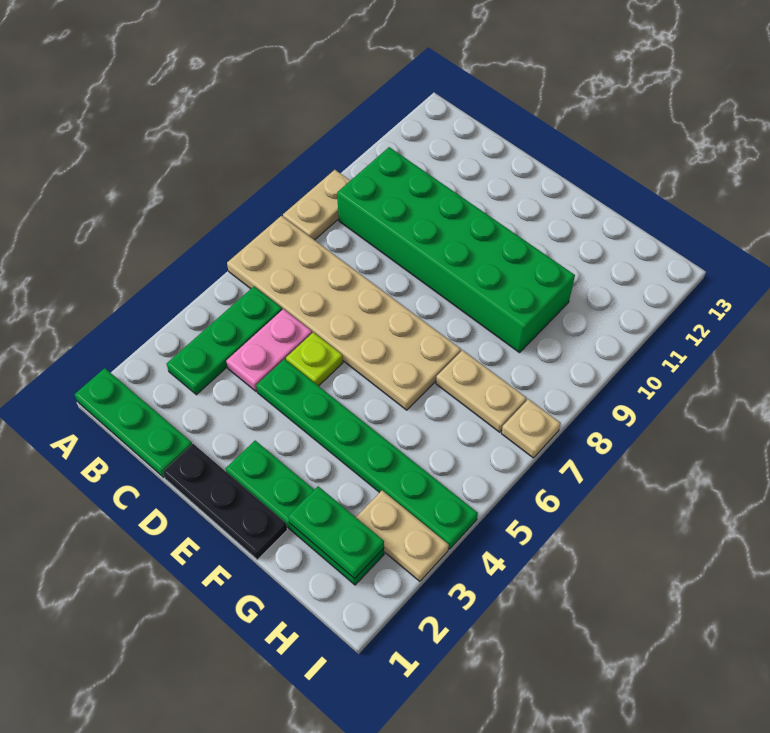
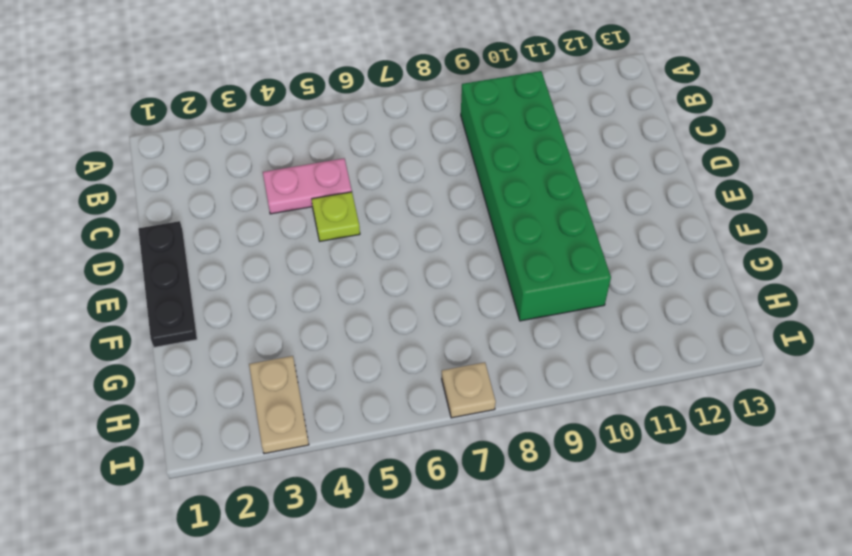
none -> green 1x3 plate [75,368,192,477]
none -> tan 2x6 plate [227,216,461,410]
none -> tan 1x2 plate [283,170,350,240]

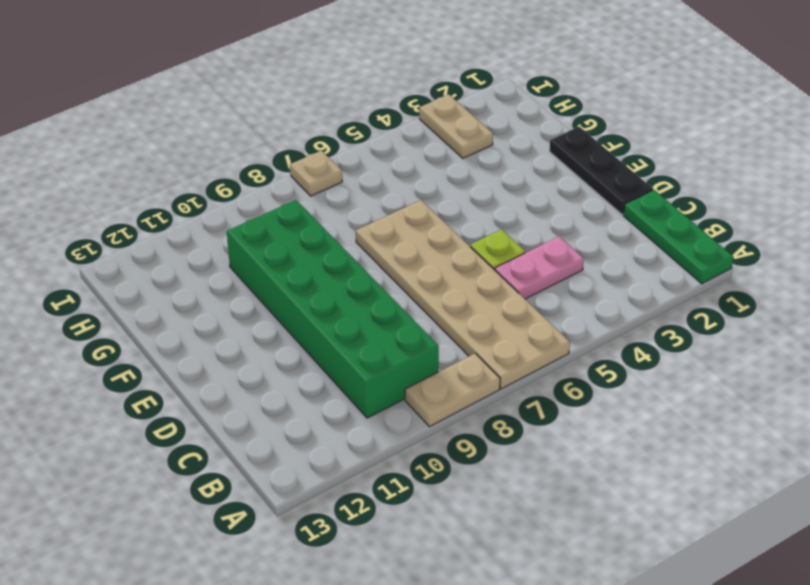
none -> green 1x3 plate [167,286,282,395]
none -> green 1x6 plate [256,359,478,549]
none -> green 1x4 plate [226,441,384,585]

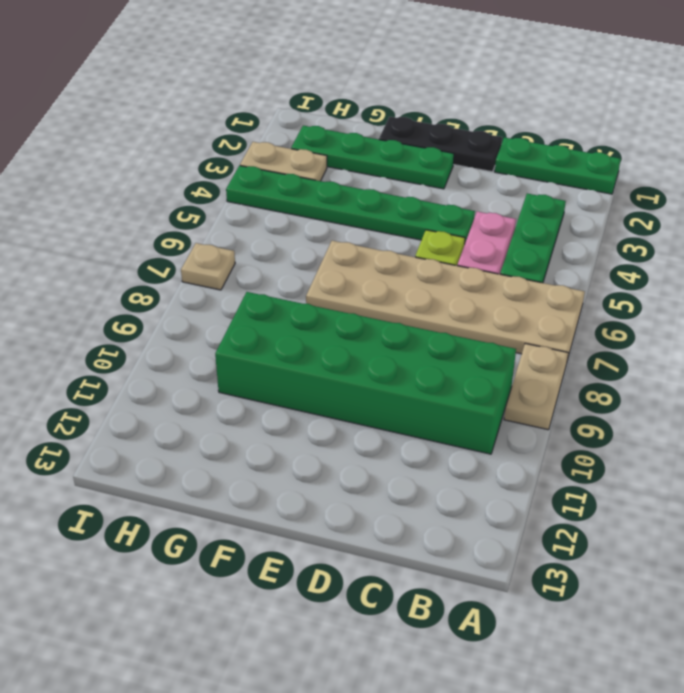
none -> tan 1x2 plate [436,350,527,432]
none -> green 1x2 plate [288,486,384,579]

